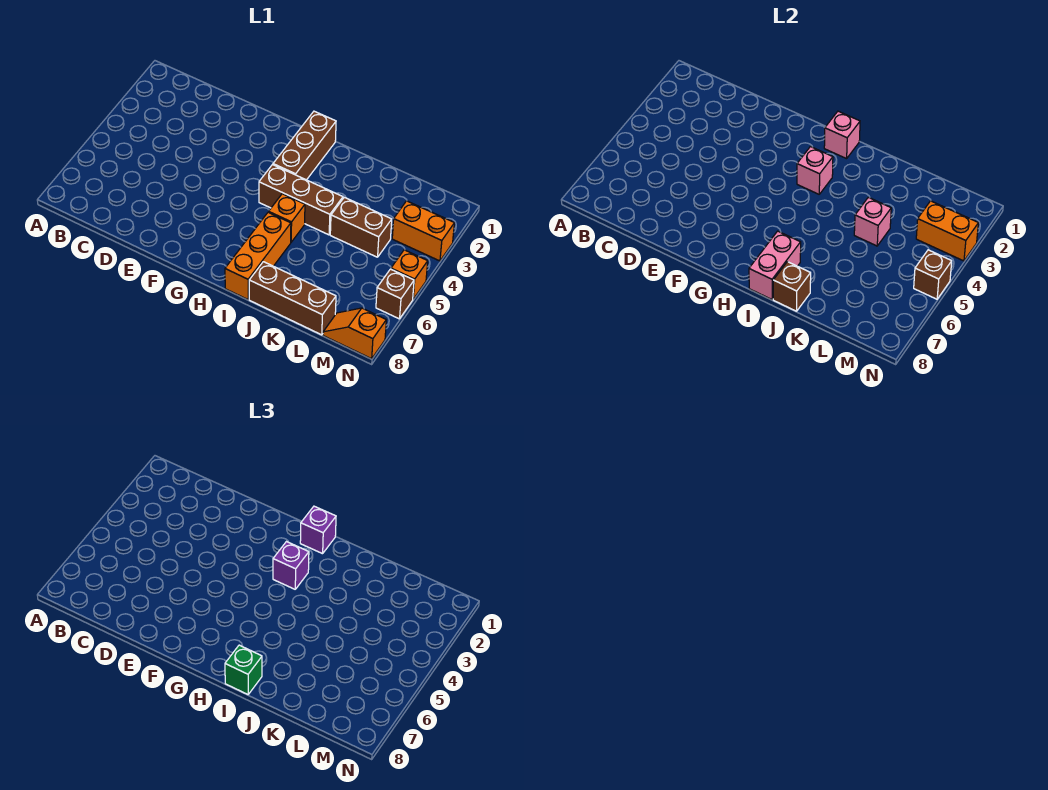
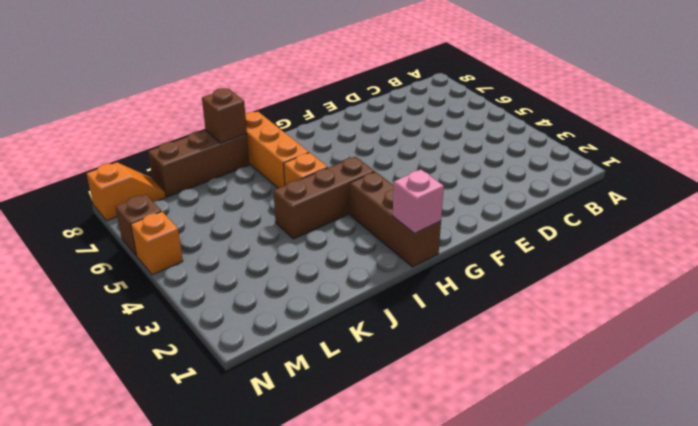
none -> brown 1x2 brick [330,197,392,257]
none -> orange 1x2 brick [392,201,454,261]
none -> pink 1x1 brick [797,147,833,194]

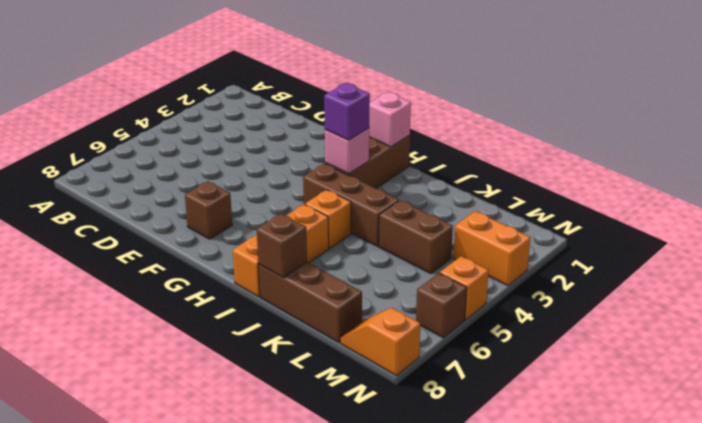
brown 1x1 brick [185,181,232,239] -> brown 1x1 brick moved to [914,250,952,299]
none -> pink 1x2 brick [749,231,801,299]
none -> pink 1x1 brick [854,197,891,246]
none -> orange 1x2 brick [916,201,978,261]

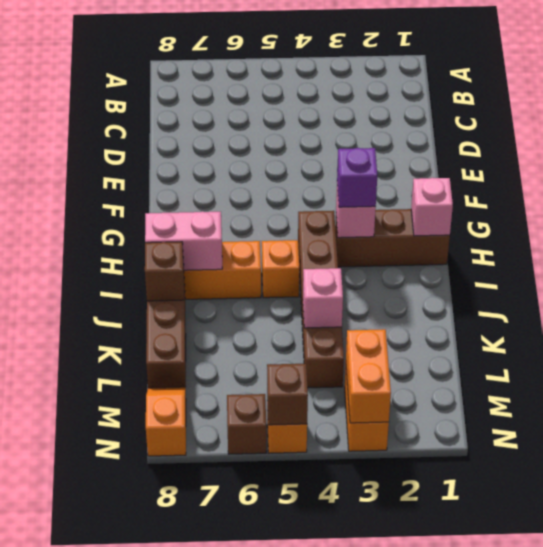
none -> purple 1x1 brick [300,506,336,554]
none -> green 1x1 brick [225,645,262,694]

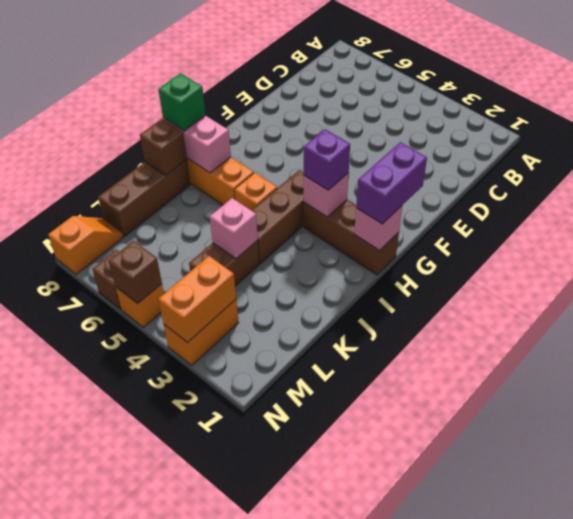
purple 1x2 brick [356,142,427,224] -> purple 1x1 brick [300,506,336,554]

